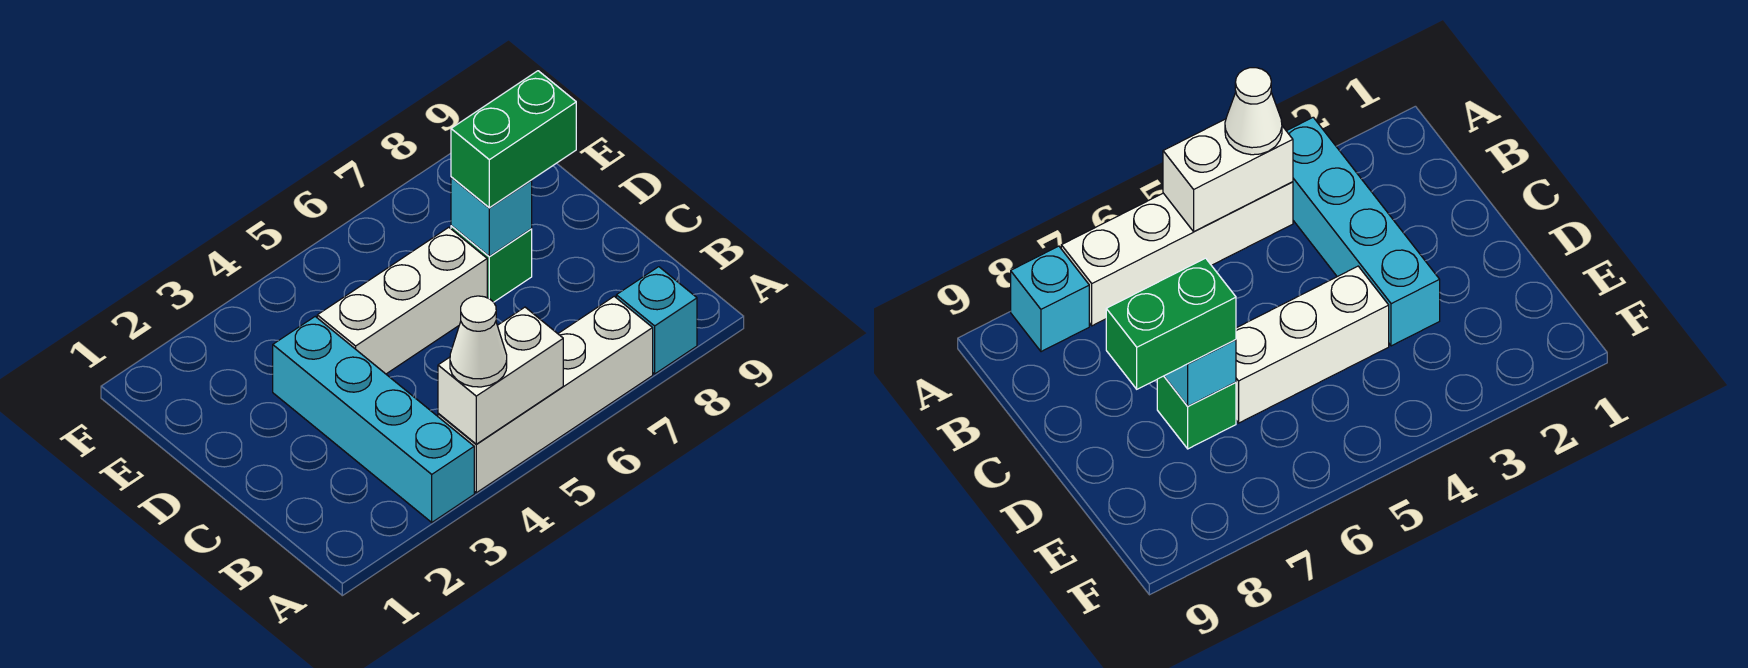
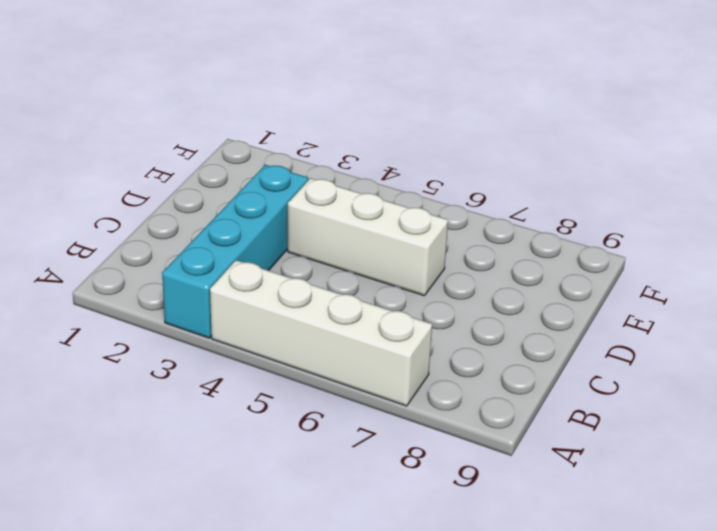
none -> cyan 1x1 brick [616,267,697,374]
none -> green 1x1 brick [451,226,532,302]

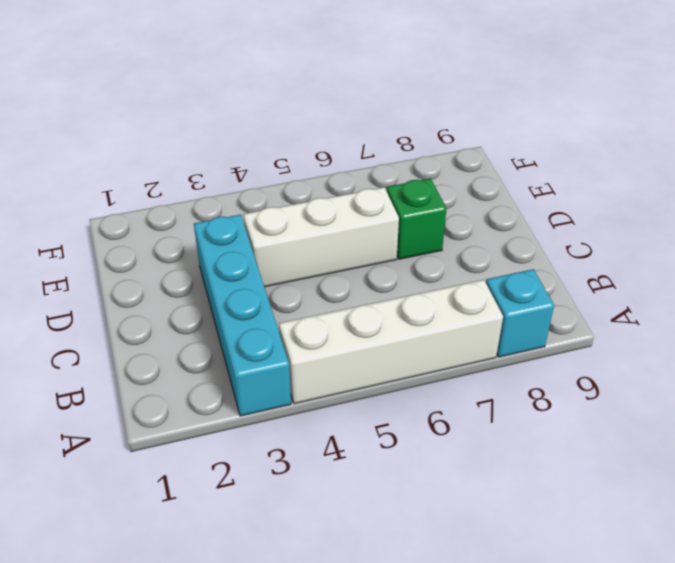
none -> white 1x2 brick [438,307,563,444]
none -> cyan 1x1 brick [451,177,532,256]

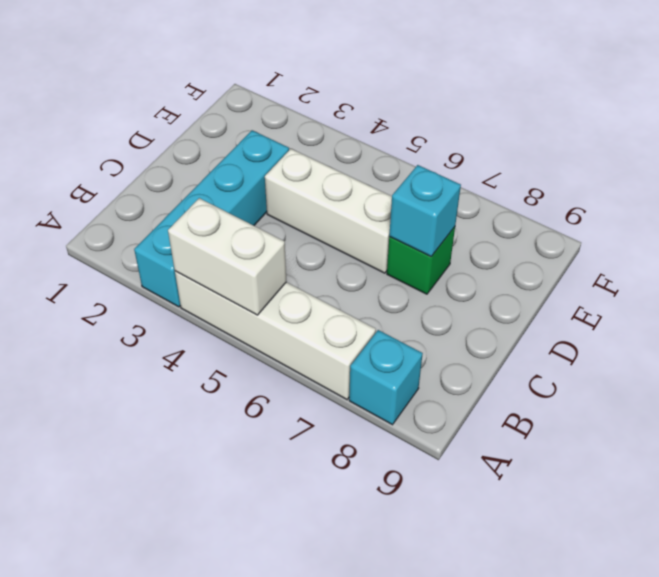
none -> white 1x1 cone [450,296,507,387]
none -> green 1x2 brick [451,71,576,208]

